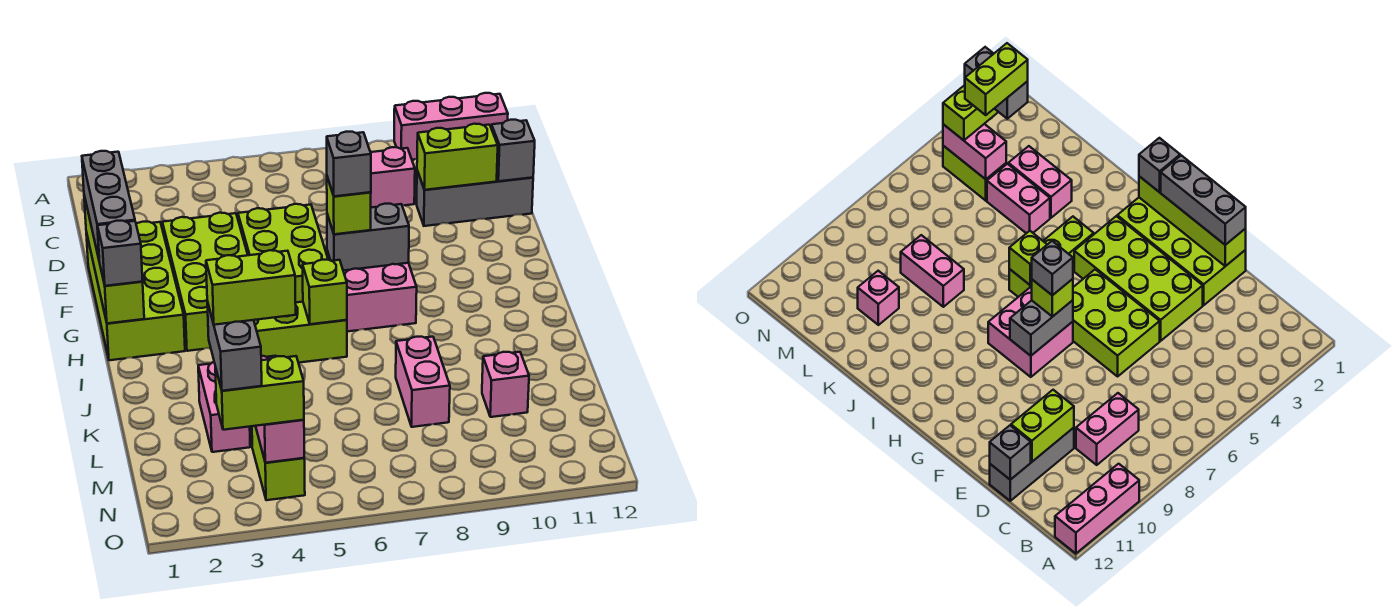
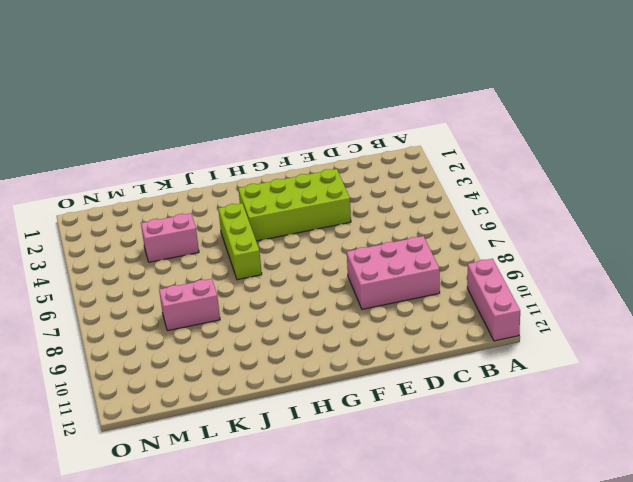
pink 2x3 brick [347,236,440,309] -> pink 1x2 brick [371,147,415,208]
none -> grey 1x3 brick [417,171,533,226]
none -> lime 2x4 brick [86,222,185,360]
none -> lime 2x3 brick [238,204,328,303]

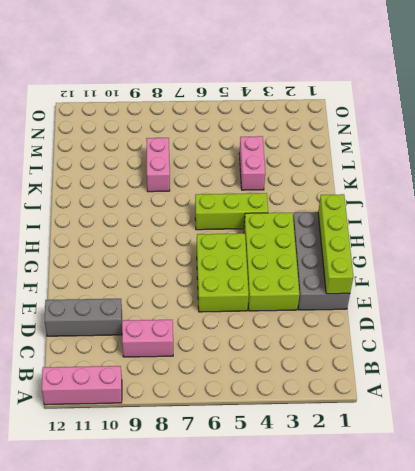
grey 2x4 brick [293,212,350,310] -> lime 2x4 brick [86,222,185,360]
none -> pink 2x2 brick [327,251,417,332]
none -> pink 1x2 brick [198,362,250,452]
none -> pink 1x1 brick [482,352,529,417]

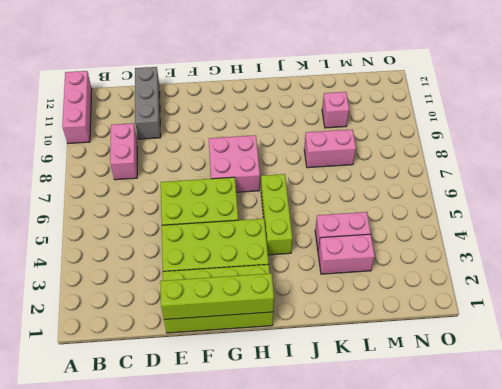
none -> lime 1x2 brick [252,426,305,500]
none -> lime 1x2 brick [417,124,498,190]
none -> grey 1x1 brick [491,120,535,181]

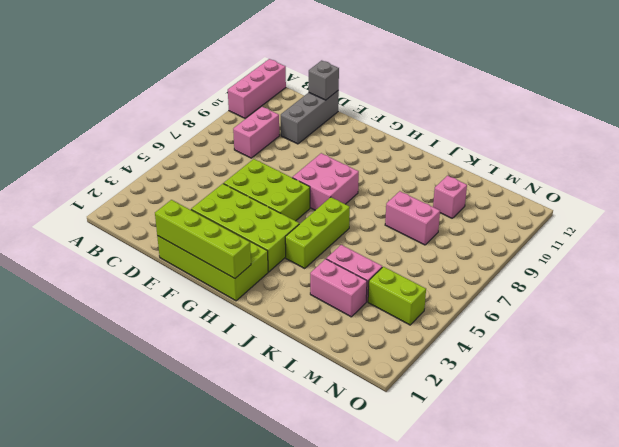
none -> lime 1x2 brick [417,124,498,190]
none -> grey 1x2 brick [327,204,409,271]
none -> lime 1x1 brick [303,260,347,324]

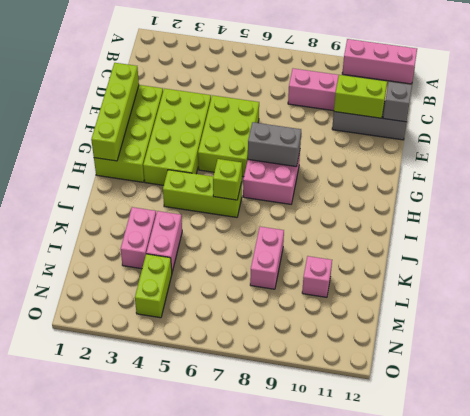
none -> pink 1x2 brick [256,420,304,463]
none -> grey 1x3 brick [82,151,135,258]
none -> lime 1x1 brick [327,177,371,234]

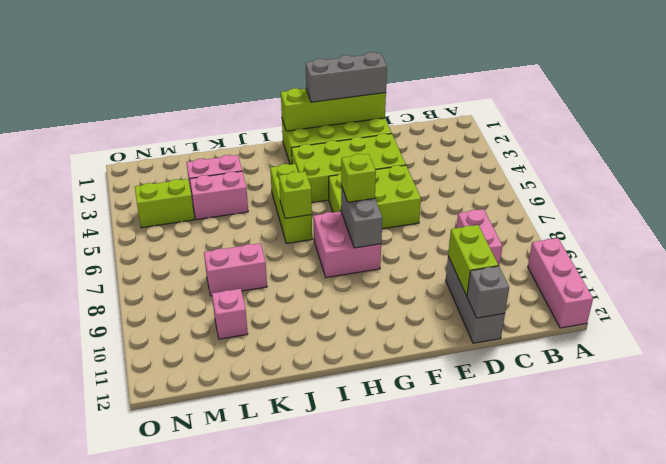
none -> pink 1x2 brick [256,420,304,463]
none -> grey 1x1 brick [98,221,143,286]
none -> lime 1x2 brick [215,356,304,430]

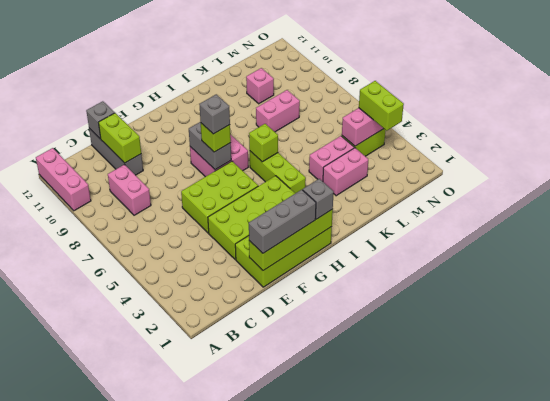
none -> grey 1x2 brick [207,301,262,391]
none -> lime 1x2 brick [206,250,296,325]

